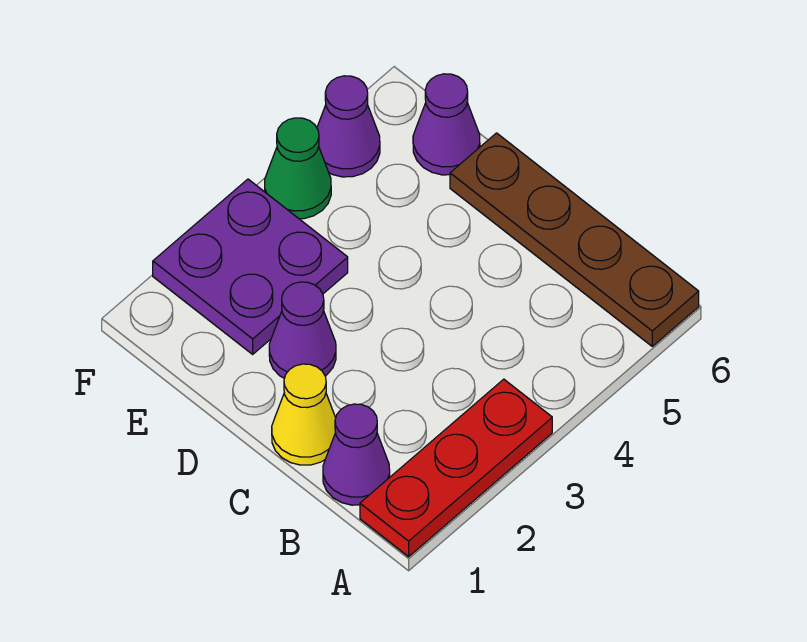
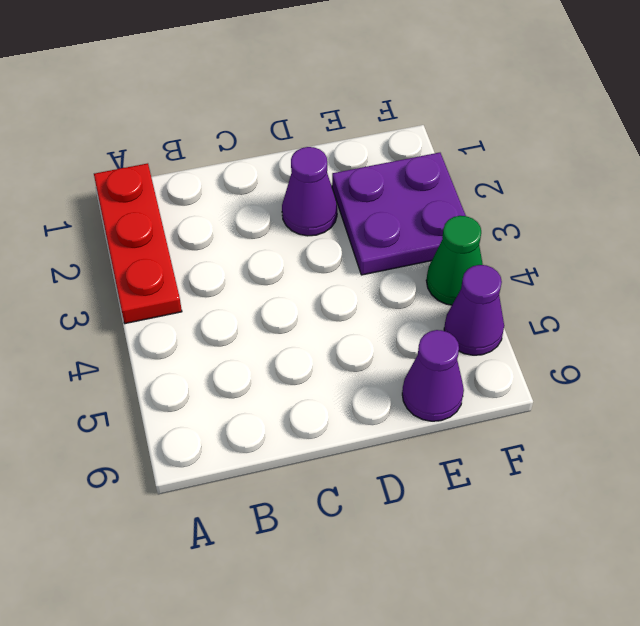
none -> brown 1x4 plate [450,133,699,346]
none -> purple 1x1 cone [323,404,390,505]

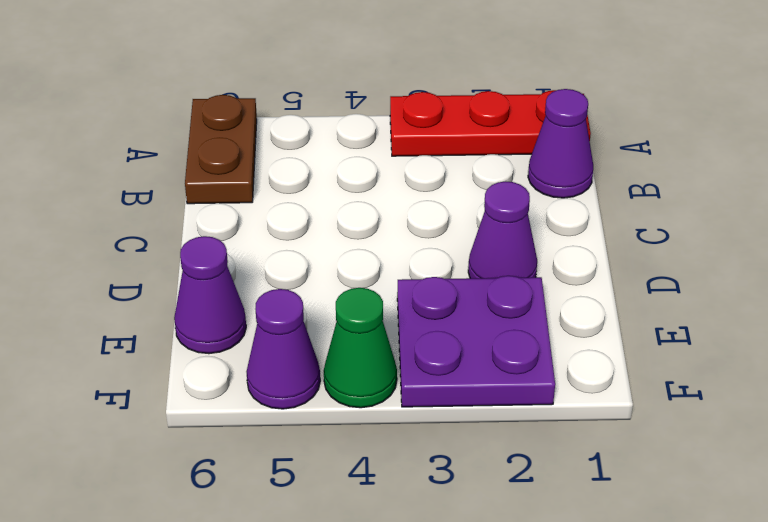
brown 1x2 plate [185,95,257,204] -> brown 1x4 plate [450,133,699,346]
none -> yellow 1x1 cone [272,364,336,465]

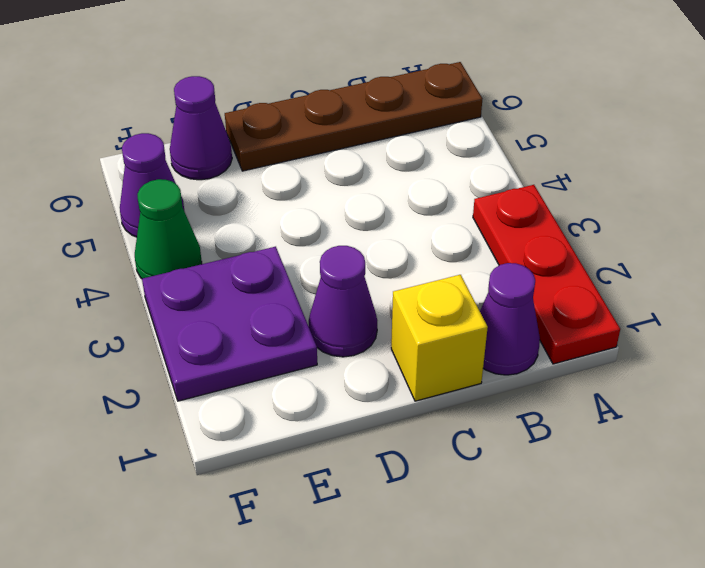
yellow 1x1 brick [391,275,488,401] -> yellow 1x1 cone [272,364,336,465]

